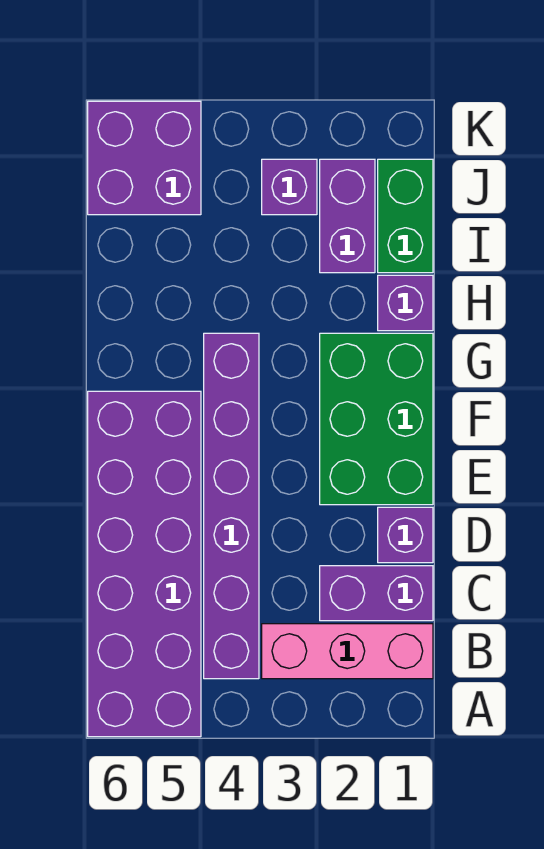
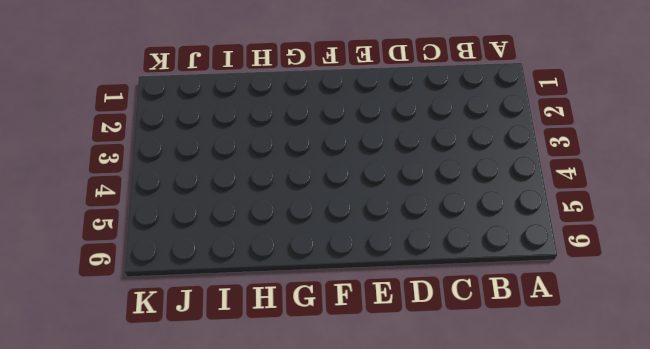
none -> purple 2x6 brick [88,391,201,737]
none -> pink 1x3 brick [262,624,433,679]

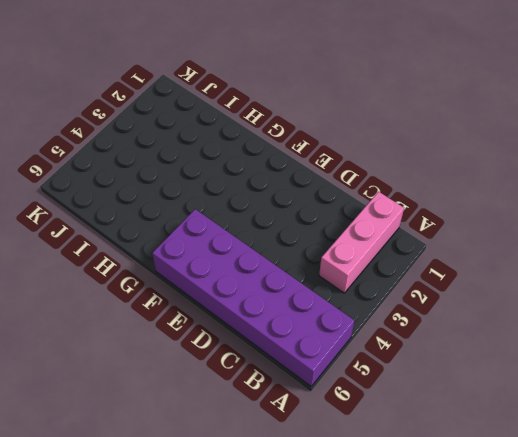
none -> purple 1x6 brick [204,333,259,679]
none -> purple 1x2 brick [320,566,433,621]

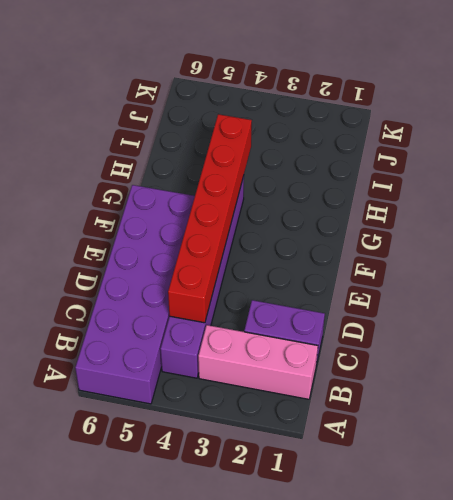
red 1x6 brick [168,114,252,323] -> none
none -> purple 1x1 brick [378,507,433,563]
none -> green 2x3 brick [320,333,433,505]

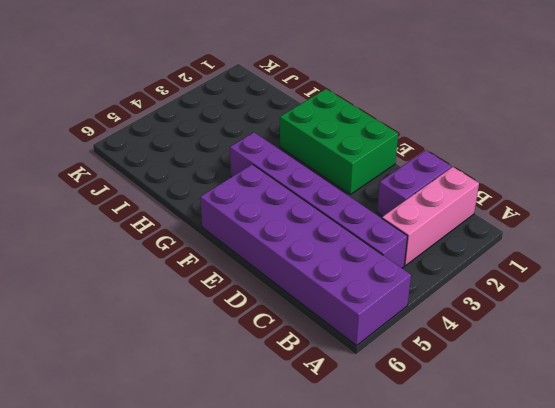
none -> purple 1x1 brick [378,507,433,563]
none -> purple 1x1 brick [378,275,433,331]

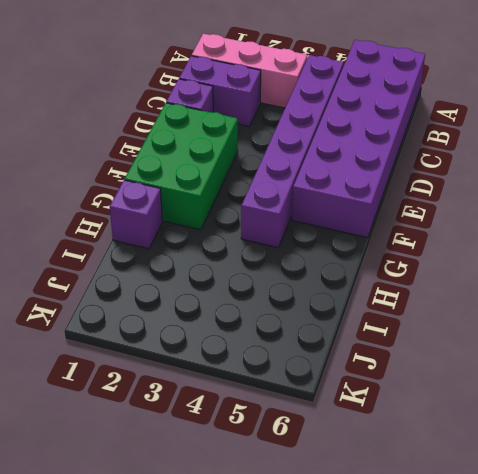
none -> green 1x2 brick [378,159,433,273]
none -> purple 1x2 brick [320,159,375,273]

